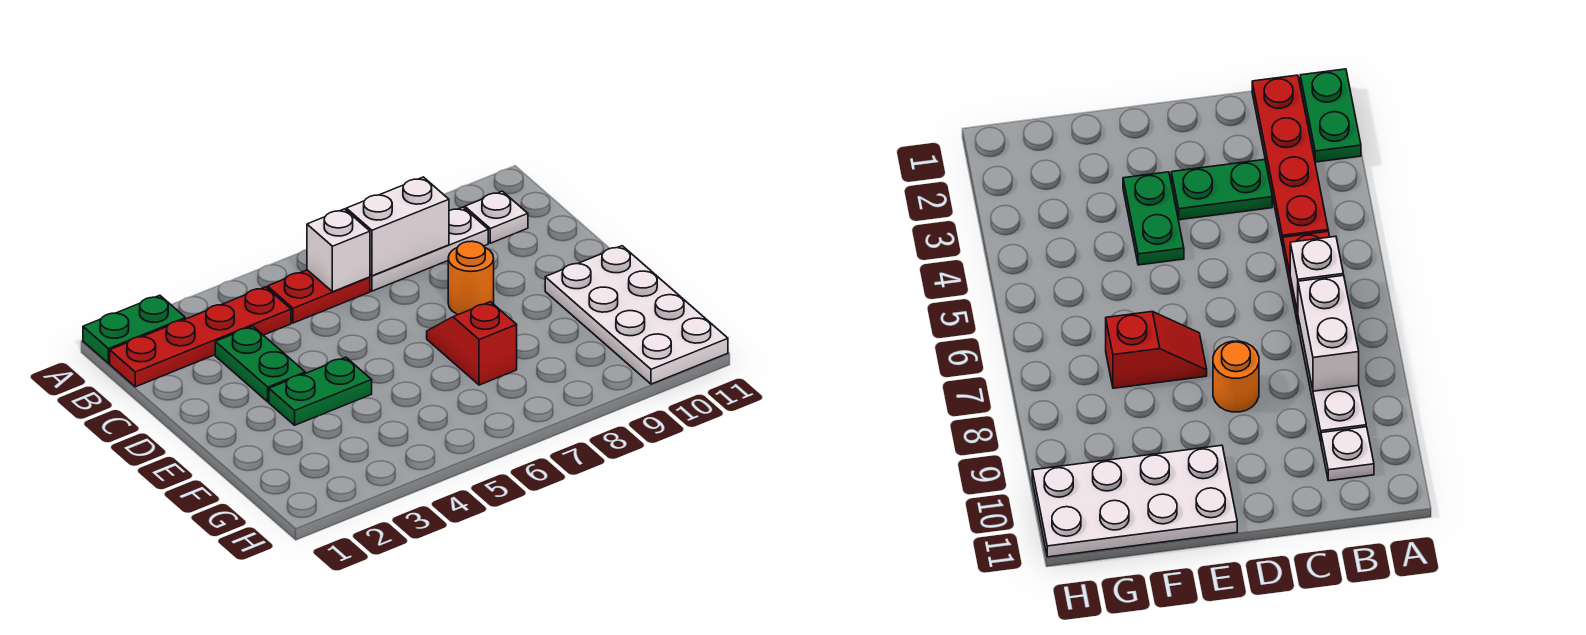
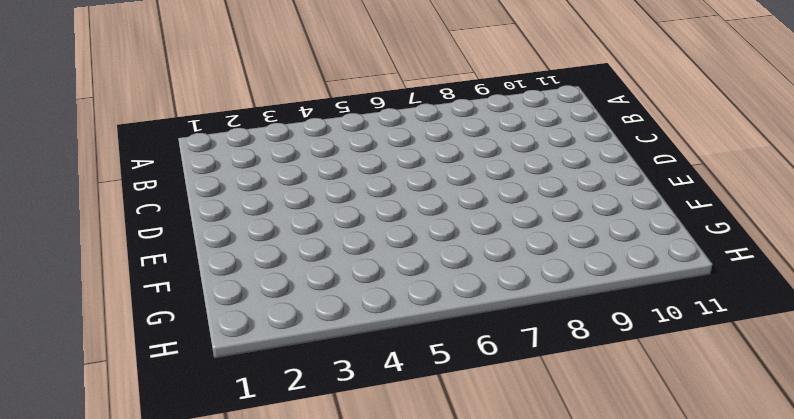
none -> green 1x2 plate [83,295,185,363]
none -> red 1x4 plate [110,287,291,387]
none -> red 1x2 plate [268,270,370,323]

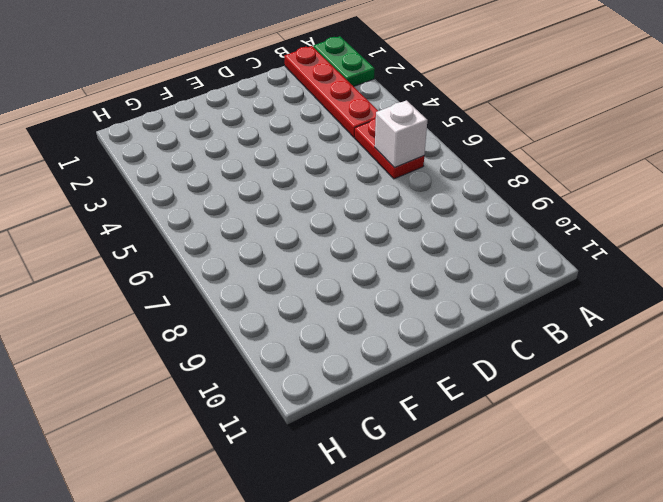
none -> white 1x3 plate [370,207,488,291]
none -> white 1x1 plate [465,191,528,243]
none -> green 1x2 plate [215,326,305,402]

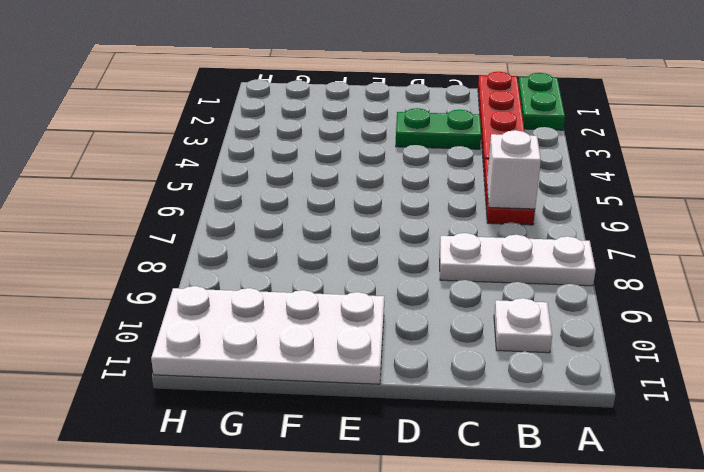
white 1x3 plate [440,233,596,286] -> white 1x3 plate turned to [370,207,488,291]
none -> orange 1x1 round brick [448,241,494,315]
none -> green 1x2 plate [269,357,372,425]
none -> red 1x2 slope [427,302,517,385]

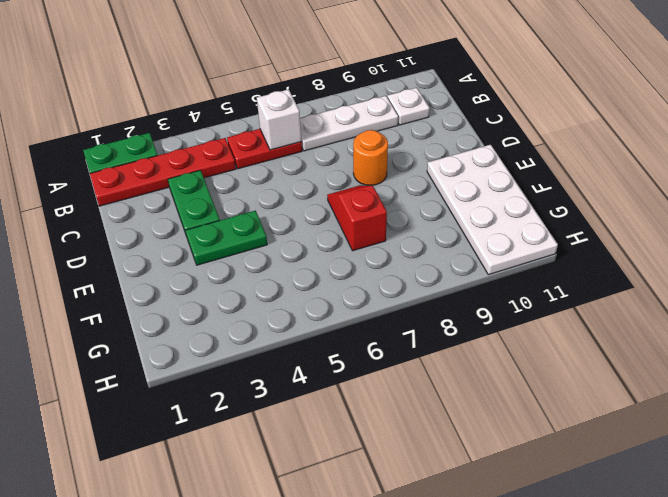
none -> white 1x2 brick [346,177,449,276]

